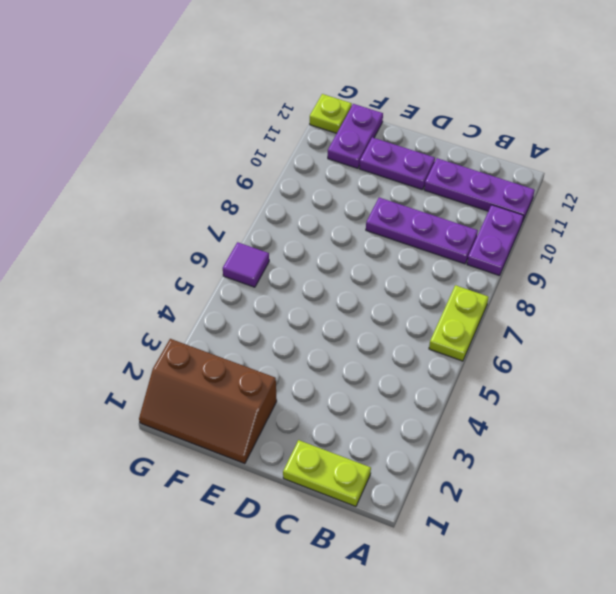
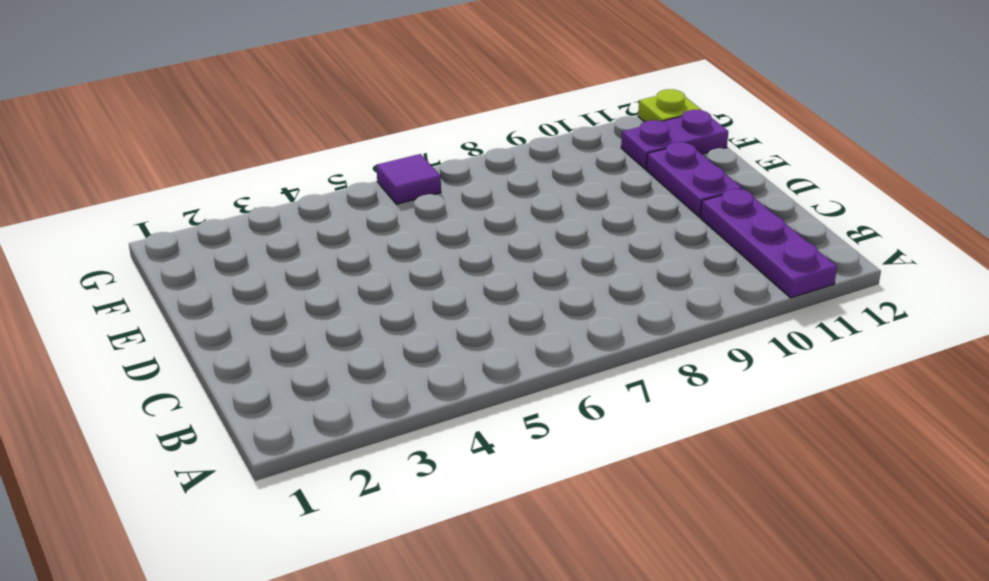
none -> lime 1x2 plate [429,285,489,361]
none -> purple 1x2 plate [467,205,524,276]

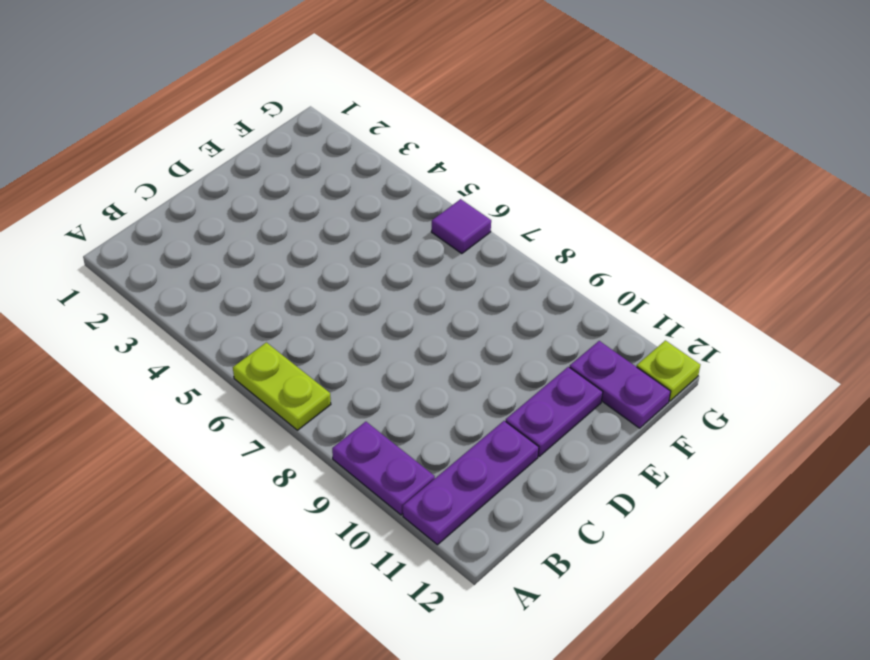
none -> lime 1x2 plate [283,440,371,506]
none -> purple 1x3 plate [366,198,478,264]

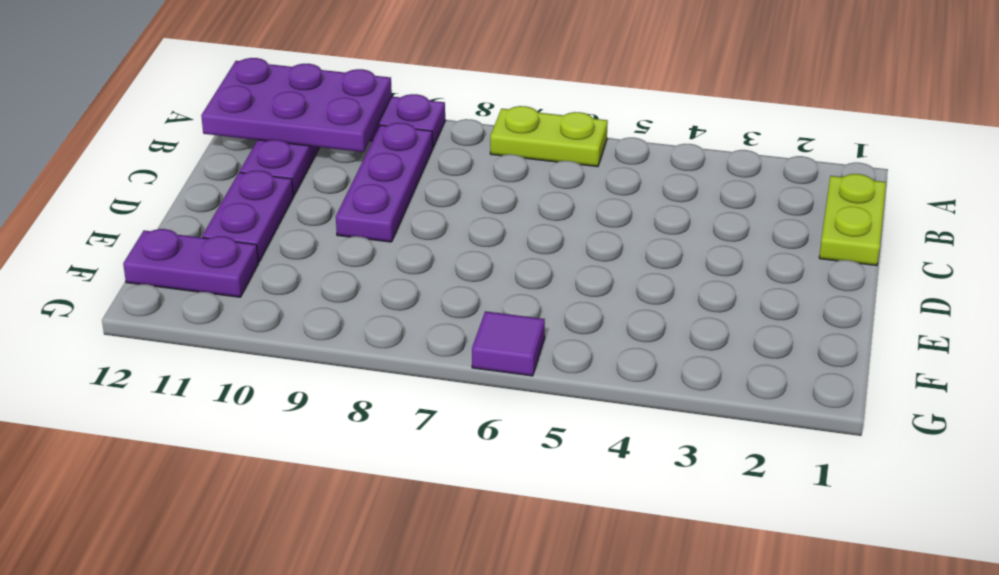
purple 2x3 plate [201,58,392,152] -> none
none -> brown 2x3 slope [139,339,277,464]
none -> lime 1x1 plate [310,94,352,133]

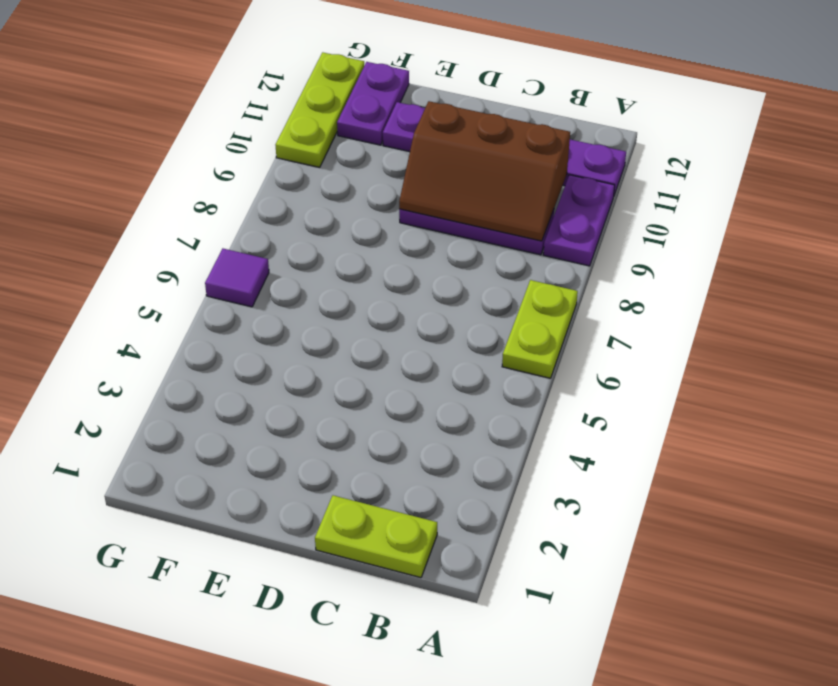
brown 2x3 slope [399,101,570,241] -> brown 2x3 slope moved to [139,339,277,464]
lime 1x3 plate [276,52,364,167] -> lime 1x1 plate [310,94,352,133]

